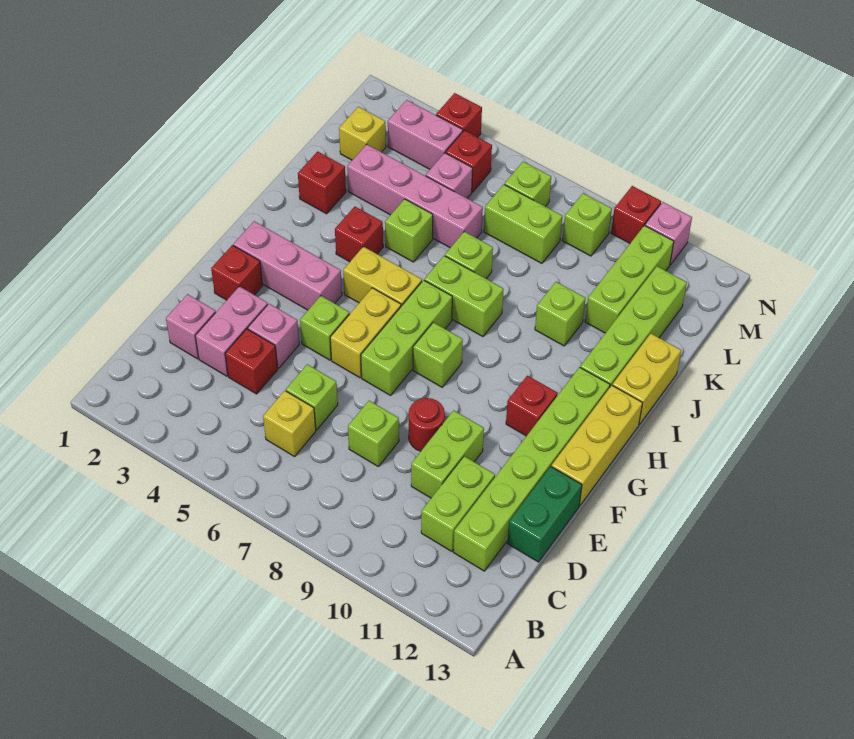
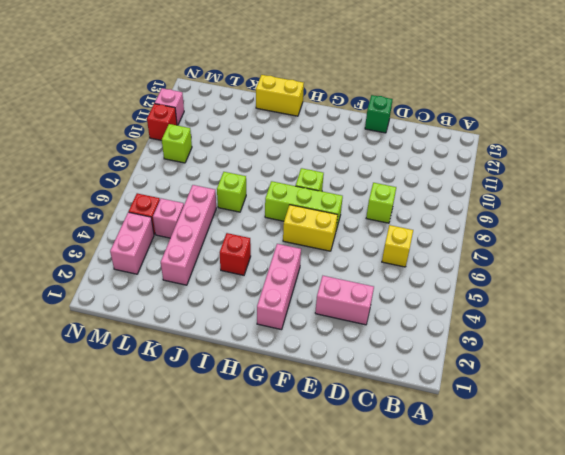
green 1x1 brick [365,95,393,133] -> green 1x2 brick [507,467,582,562]
none -> lime 1x2 brick [421,456,495,551]
none -> lime 1x6 brick [453,367,610,571]
none -> pink 1x1 brick [166,294,216,359]
none -> red 1x1 brick [225,329,278,394]

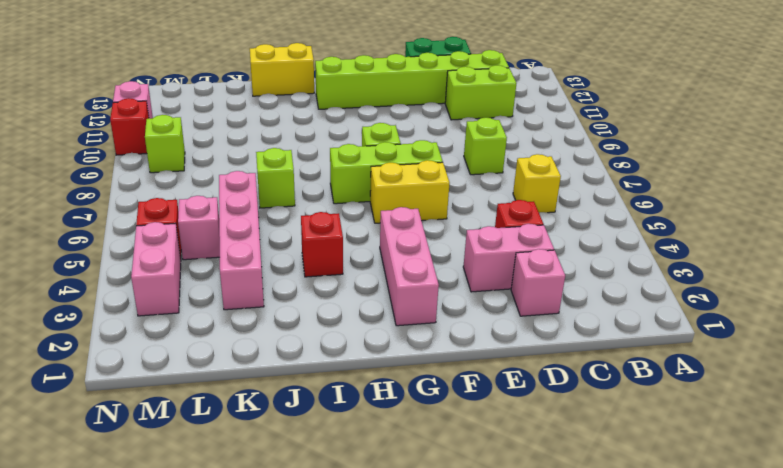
none -> lime 1x1 brick [286,364,338,430]
none -> lime 1x2 brick [411,410,484,498]
none -> pink 1x1 brick [248,304,299,368]
none -> red 1x1 round brick [408,398,445,451]

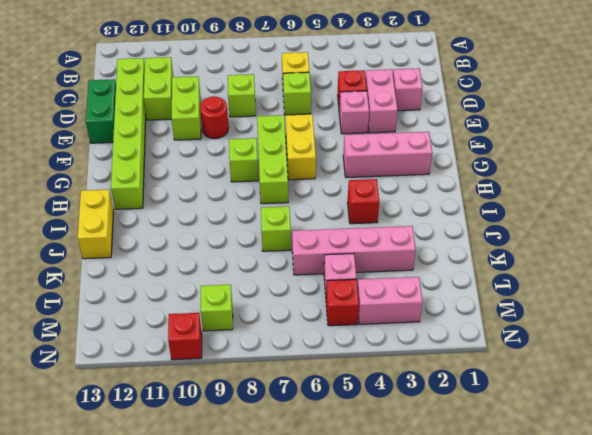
none -> red 1x1 brick [211,245,263,300]
none -> lime 1x1 brick [300,296,349,360]
none -> yellow 1x3 brick [551,385,642,506]
none -> red 1x1 brick [506,376,558,436]

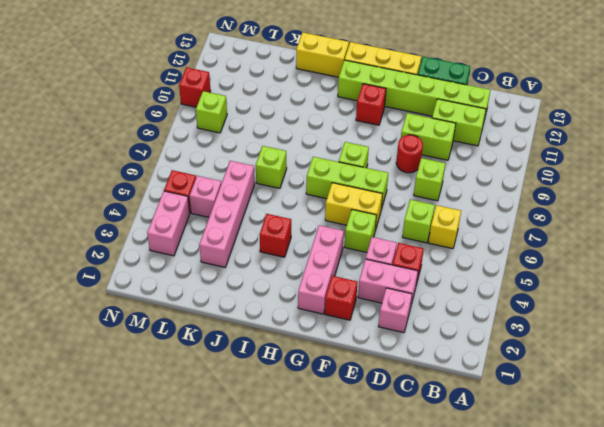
none -> yellow 1x2 brick [343,247,422,306]
none -> lime 1x2 brick [424,256,504,337]
none -> lime 1x4 brick [580,266,687,387]
none -> red 1x1 brick [298,151,346,214]

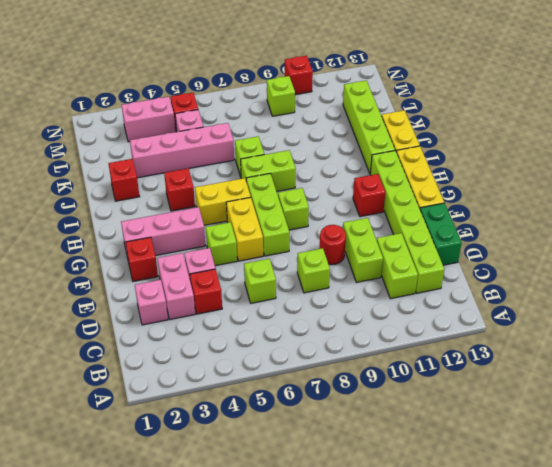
none -> yellow 1x1 brick [263,391,316,457]
none -> lime 1x1 brick [385,199,433,262]
none -> lime 1x1 brick [535,282,586,346]
none -> lime 1x3 brick [585,226,674,333]

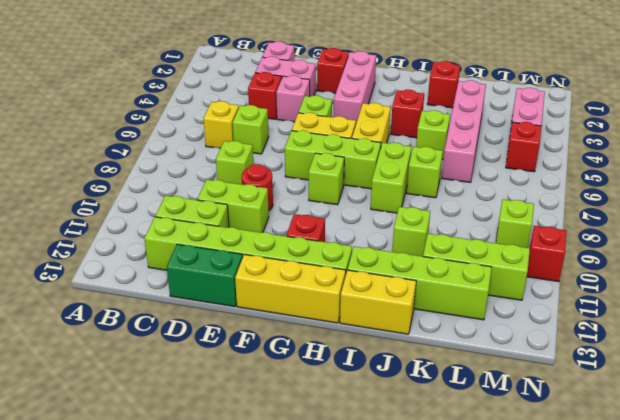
none -> yellow 1x1 brick [339,107,386,160]
none -> pink 1x1 brick [426,153,473,198]
none -> lime 1x2 brick [484,185,562,263]
none -> lime 1x1 brick [505,162,551,206]

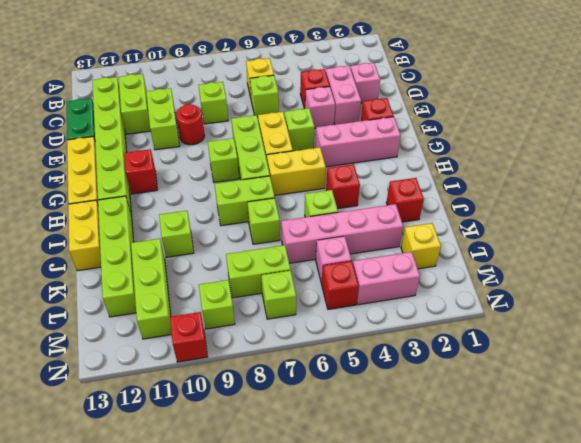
none -> red 1x1 brick [436,93,482,137]
none -> pink 1x1 brick [645,202,692,265]

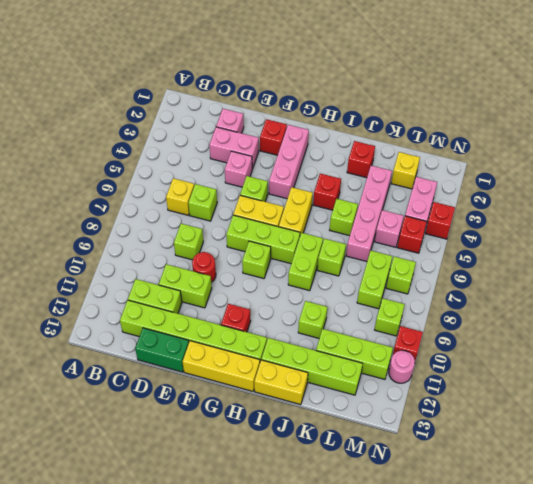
pink 1x1 round brick [389,351,415,383] -> pink 1x1 brick [645,202,692,265]
none -> red 1x1 brick [225,329,278,394]

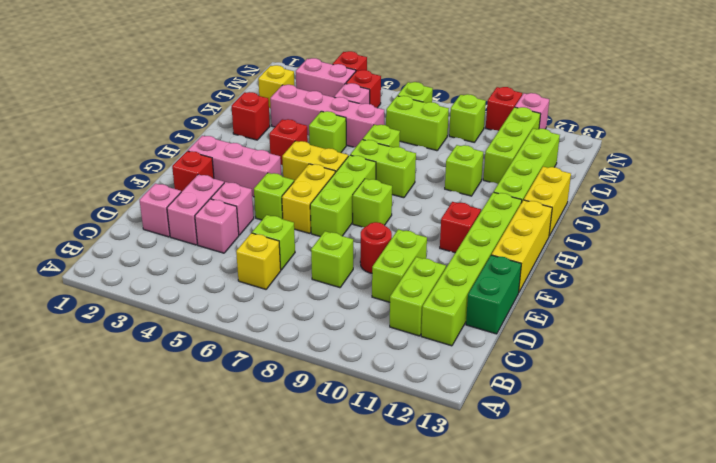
pink 1x1 brick [195,199,239,253] -> red 1x1 brick [225,329,278,394]

